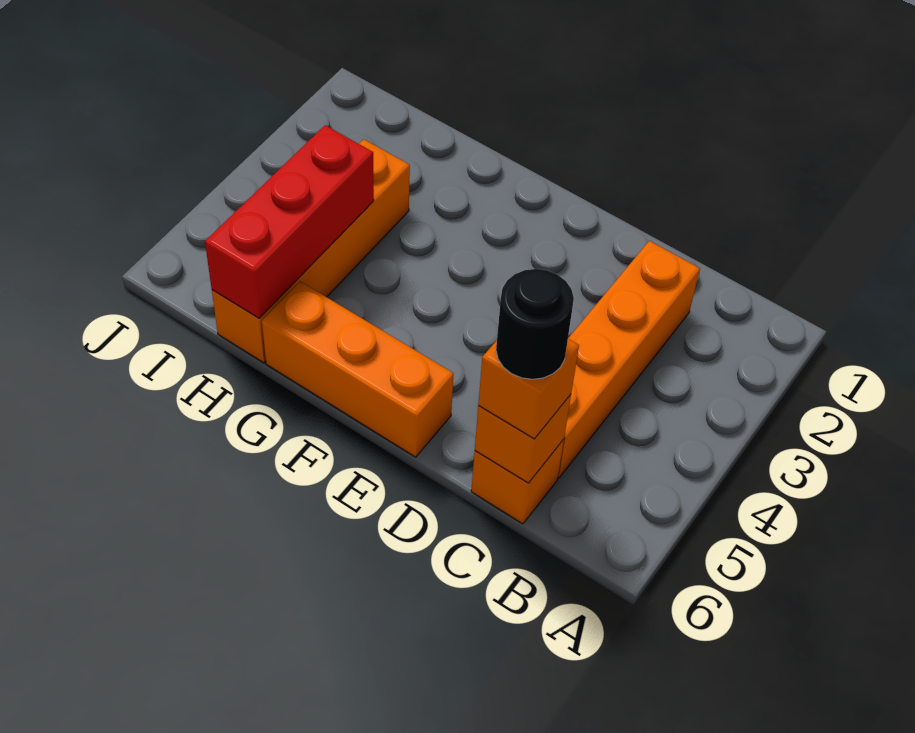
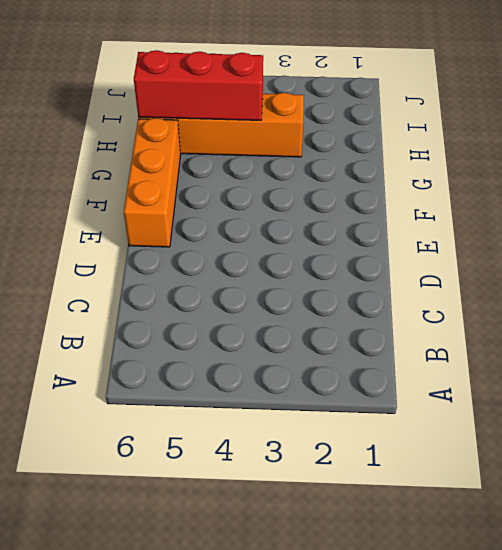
none -> orange 1x4 brick [558,241,700,478]
none -> orange 1x1 brick [471,439,564,524]

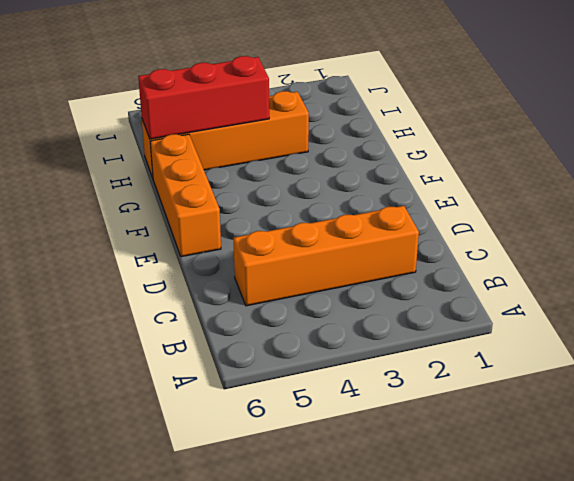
none -> orange 1x1 brick [471,439,564,524]
none -> orange 1x1 brick [475,395,571,483]

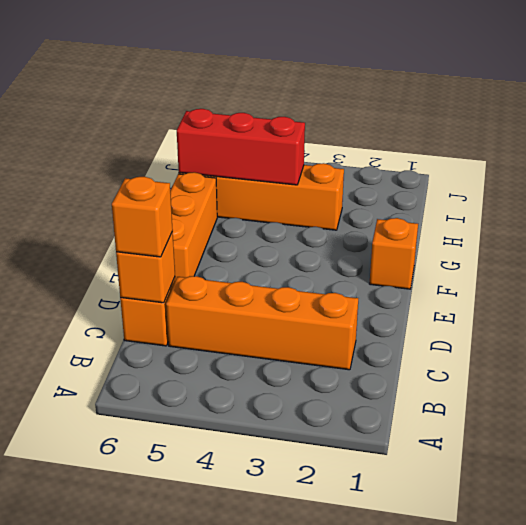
orange 1x1 brick [369,218,418,289] -> none
none -> black 1x1 round brick [496,269,574,379]

